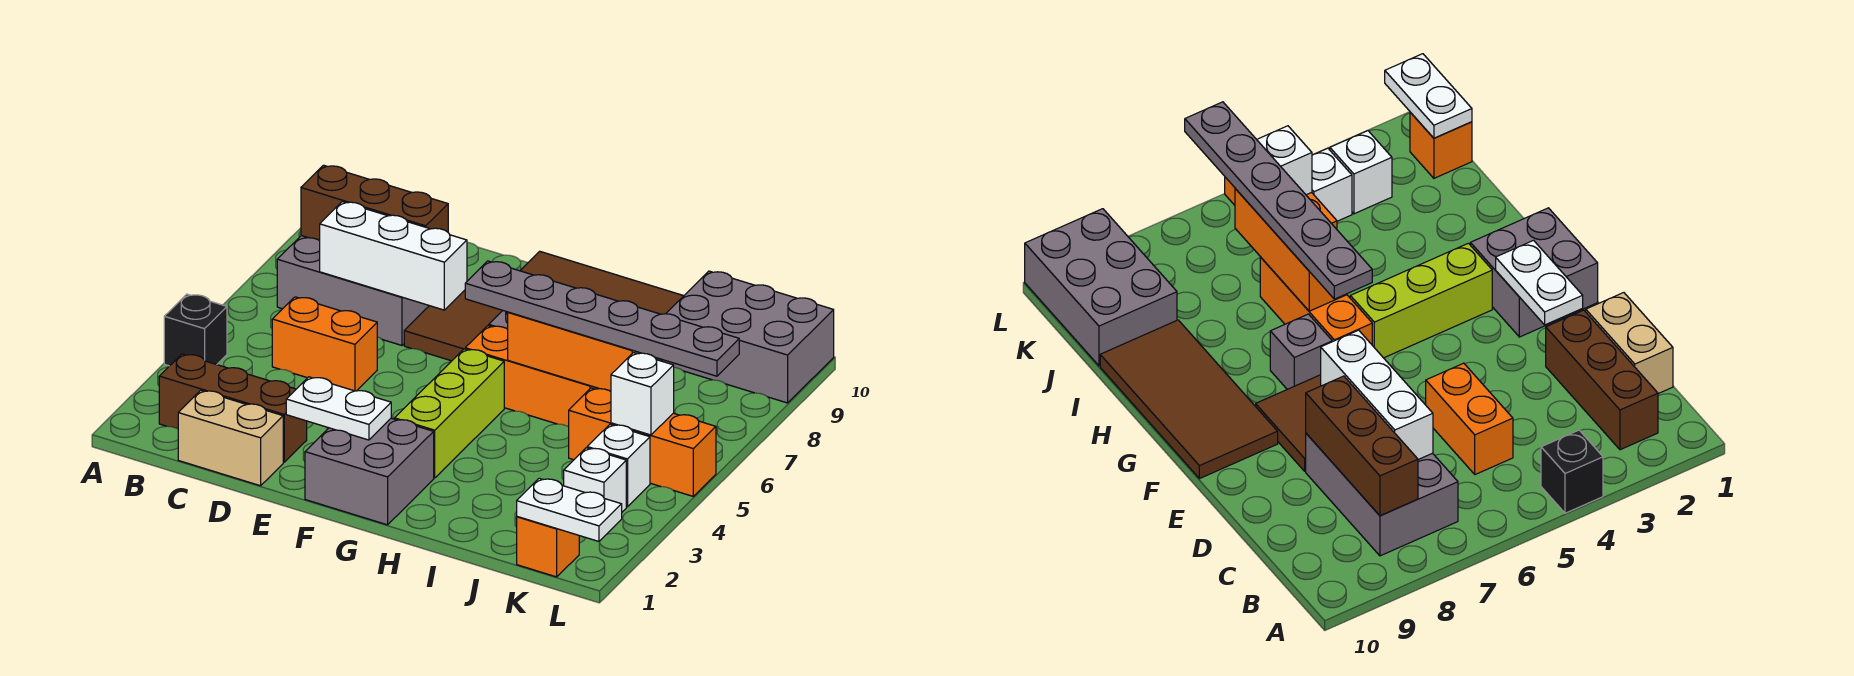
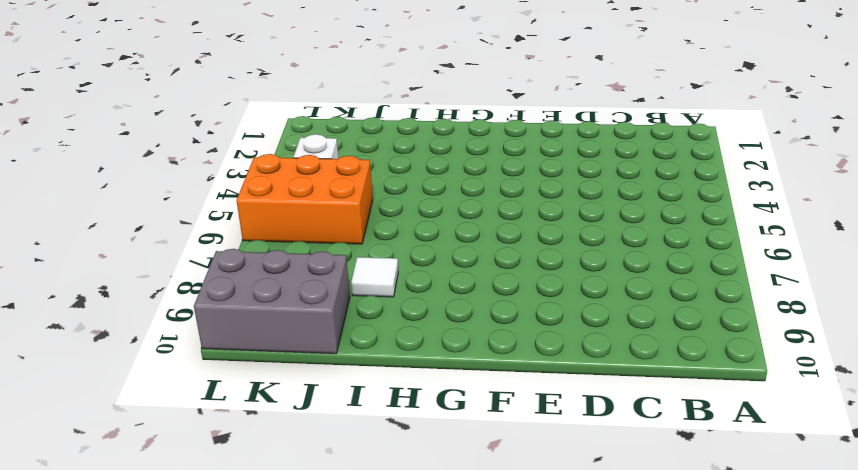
white 1x1 tile [351,257,398,297] -> none
orange 2x3 brick [237,154,373,244] -> orange 1x3 brick [569,388,716,496]
none -> black 1x1 brick [164,294,227,366]
none -> brown 1x3 brick [159,354,307,462]
none -> grey 2x3 brick [277,236,429,345]

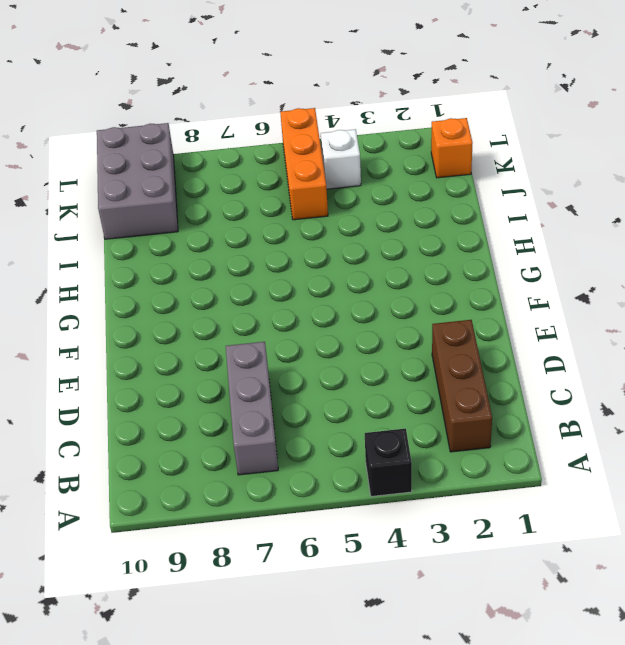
grey 1x3 brick [226,342,278,475] -> grey 2x3 brick [277,236,429,345]
none -> tan 1x2 brick [178,390,283,486]
none -> orange 1x2 brick [272,297,377,391]
none -> brown 2x2 tile [404,290,503,361]

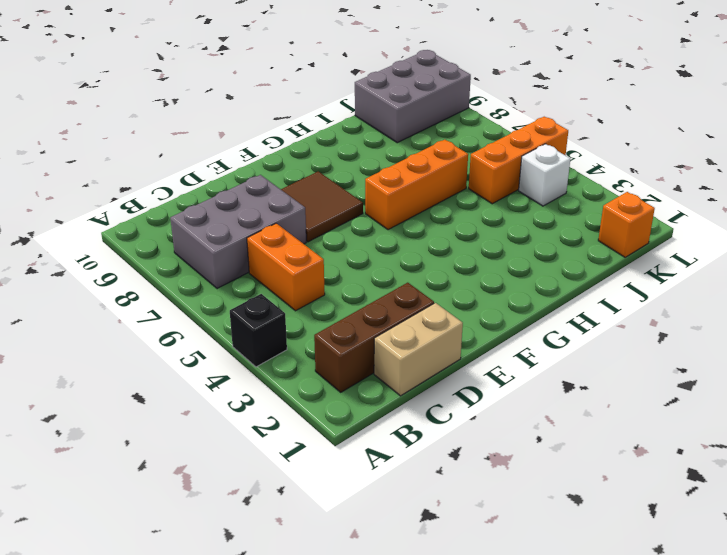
orange 1x2 brick [247,223,325,311] -> orange 1x2 brick turned to [272,297,377,391]
none -> grey 2x2 brick [305,418,434,525]
none -> brown 2x4 tile [520,251,683,361]
none -> lime 1x3 brick [395,349,504,478]

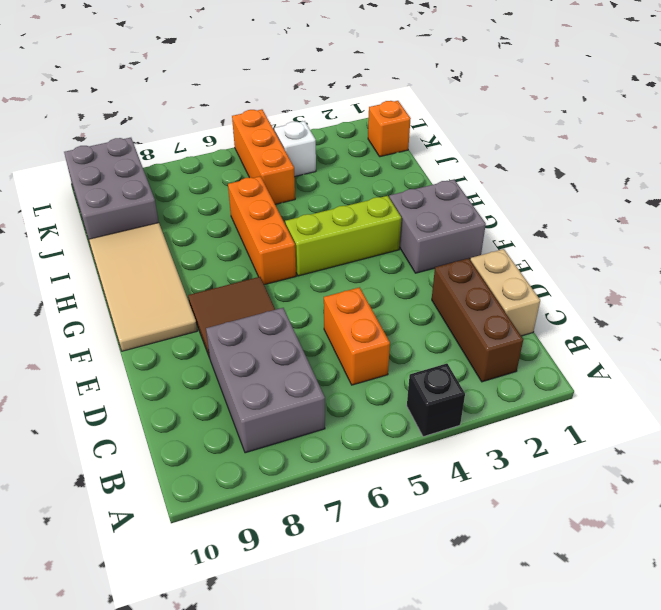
tan 2x4 tile [89,223,197,351] -> brown 2x4 tile [520,251,683,361]
none -> grey 1x1 brick [1270,314,1332,389]
none -> white 1x1 brick [564,448,626,512]
none -> brown 1x3 brick [301,165,448,241]

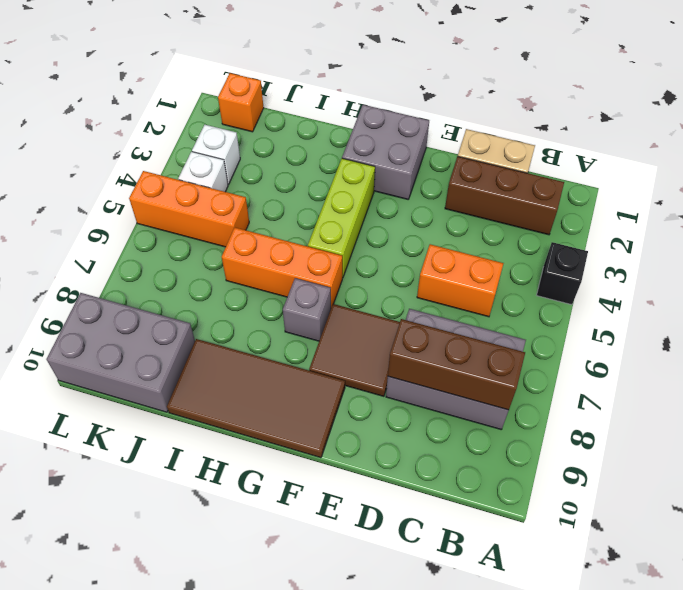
none -> white 1x3 brick [320,202,467,310]
none -> white 1x2 plate [286,377,391,440]
none -> orange 1x3 brick [508,312,640,391]

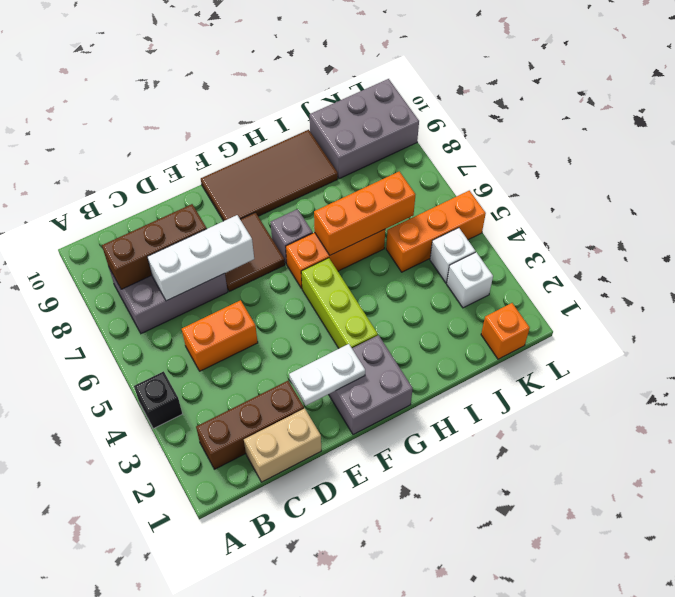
none -> white 1x2 plate [517,478,622,541]
none -> white 1x1 brick [611,353,674,435]
none -> grey 1x6 plate [465,261,739,376]

